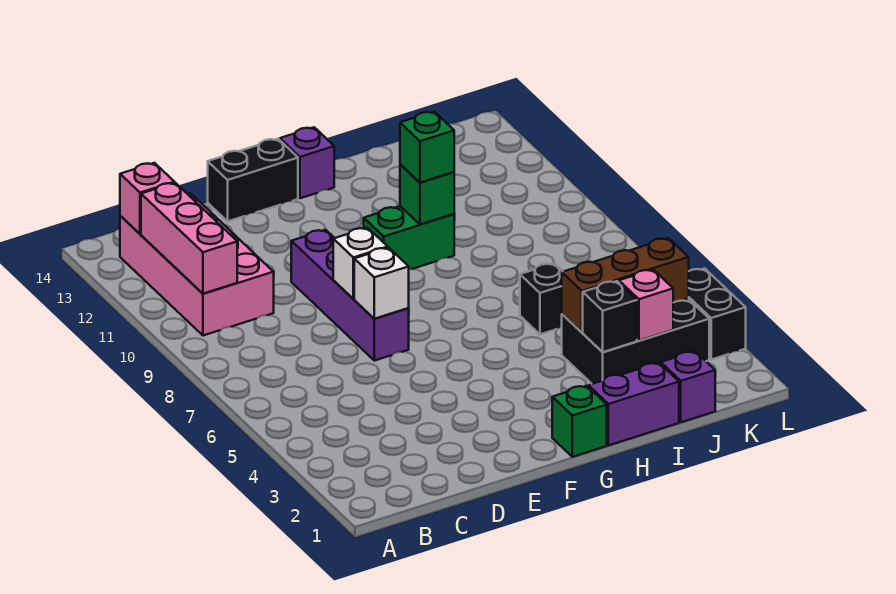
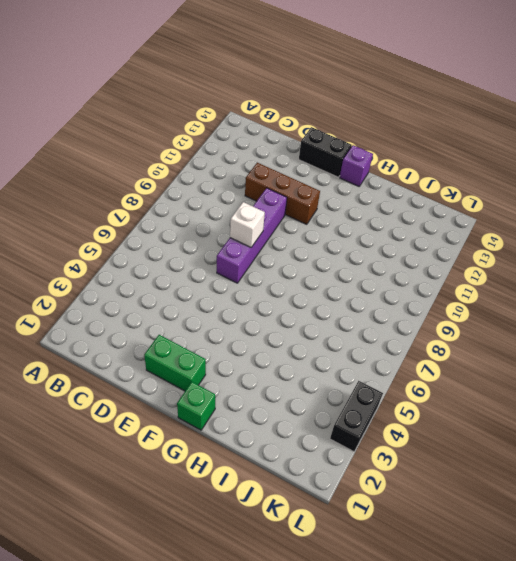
brown 1x3 brick [245,163,320,224] -> brown 1x3 brick moved to [562,238,689,332]
green 1x2 brick [144,335,206,391] -> green 1x2 brick moved to [364,206,454,269]
none -> pink 2x4 brick [120,193,274,336]
none -> purple 1x2 brick [589,363,679,445]
none -> black 2x3 brick [562,299,709,384]

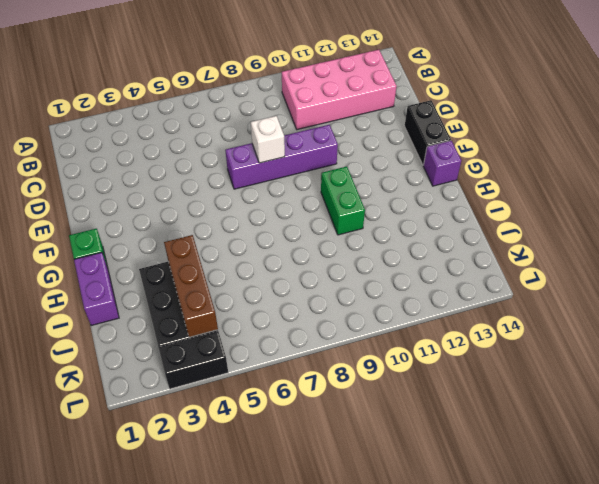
none -> black 1x1 brick [520,263,563,334]
none -> purple 1x1 brick [661,351,715,422]
none -> pink 1x3 brick [141,183,237,294]

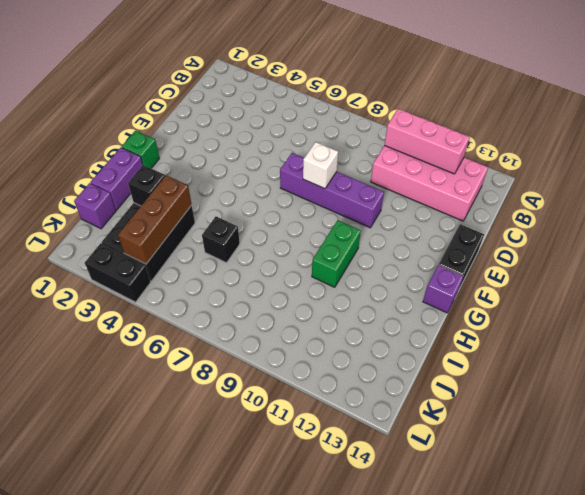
none -> pink 1x1 brick [120,163,174,234]
none -> white 1x1 brick [354,248,409,319]
none -> green 1x1 brick [400,165,454,224]

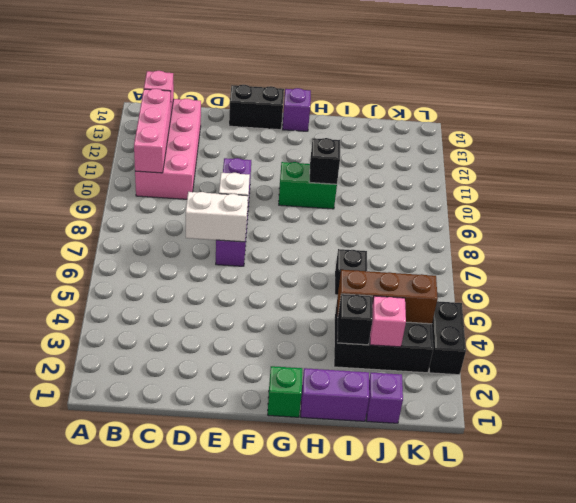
white 1x2 brick [186,192,248,242] -> white 1x1 brick [354,248,409,319]
black 1x1 brick [309,138,340,184] -> green 1x1 brick [400,165,454,224]
none -> green 1x1 brick [400,112,454,183]

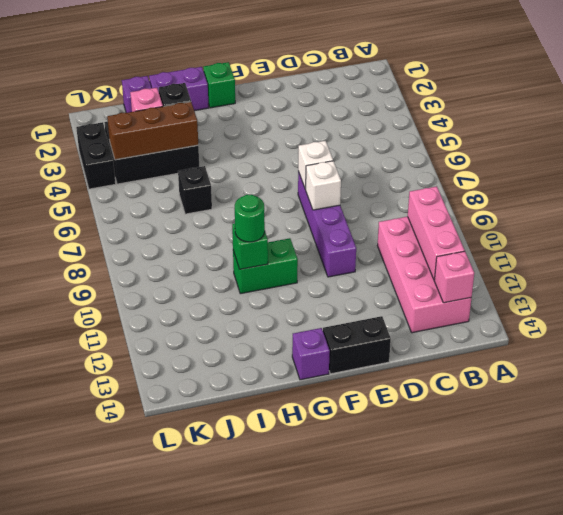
green 1x1 round brick [235,195,265,242] -> green 1x1 brick [400,112,454,183]

